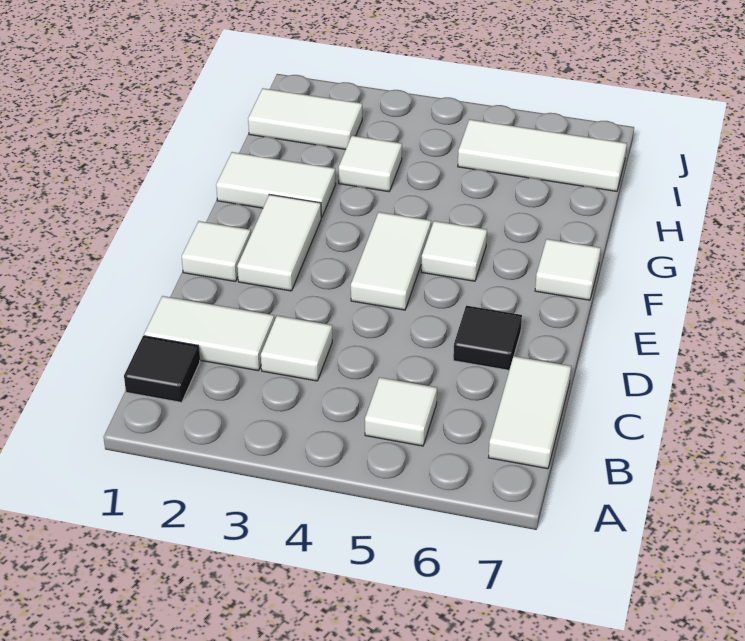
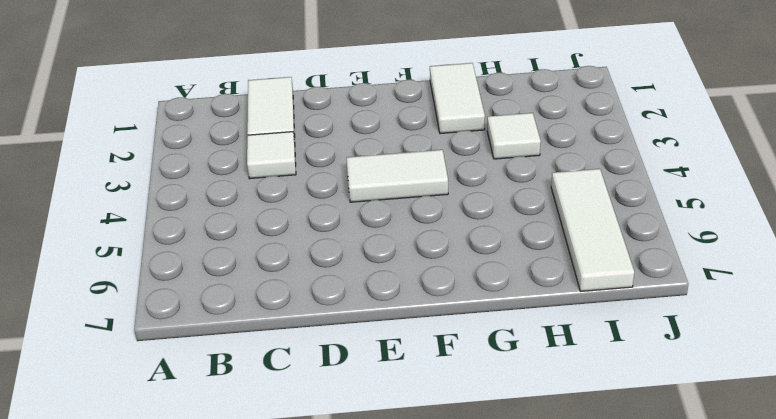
none -> black 1x1 tile [124,336,200,402]
none -> white 1x1 tile [365,377,437,446]
none -> white 1x2 tile [488,356,571,469]

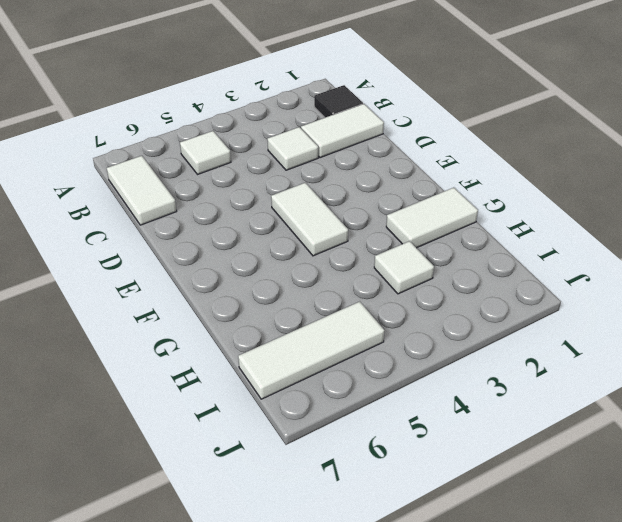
none -> black 1x1 tile [453,306,522,370]
none -> white 1x1 tile [182,221,251,282]
none -> white 1x2 tile [237,195,321,291]

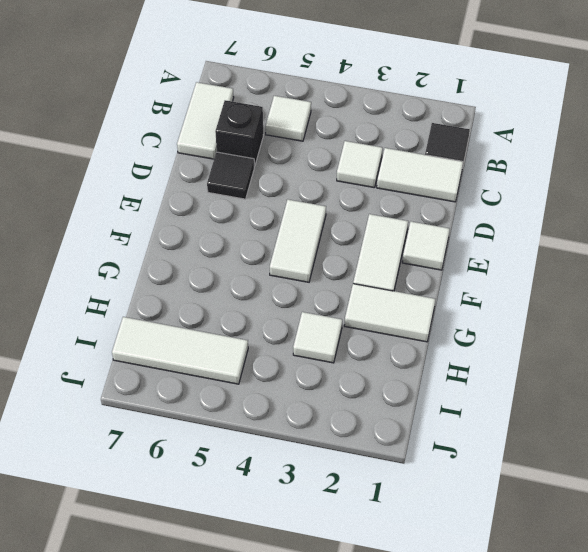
black 1x1 brick [215,100,263,166] -> none
none -> white 1x1 tile [421,221,487,281]
none -> white 1x1 tile [535,239,601,300]
none -> white 1x2 tile [248,88,362,150]

